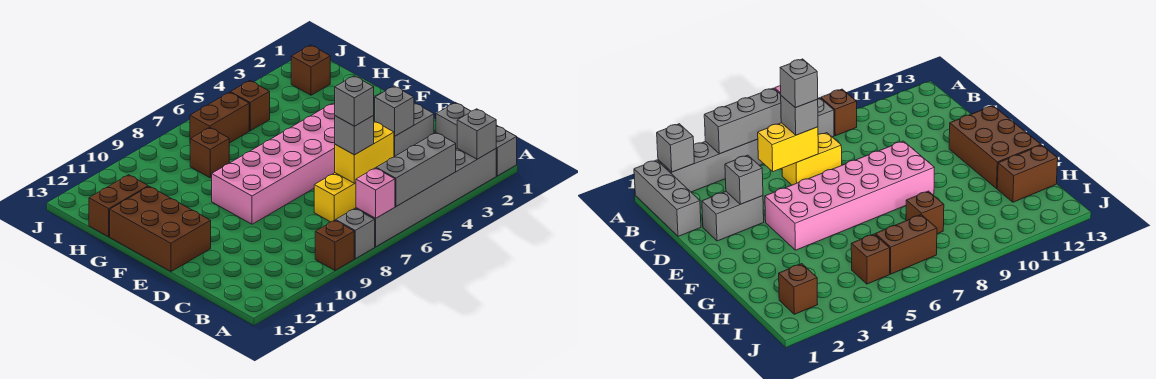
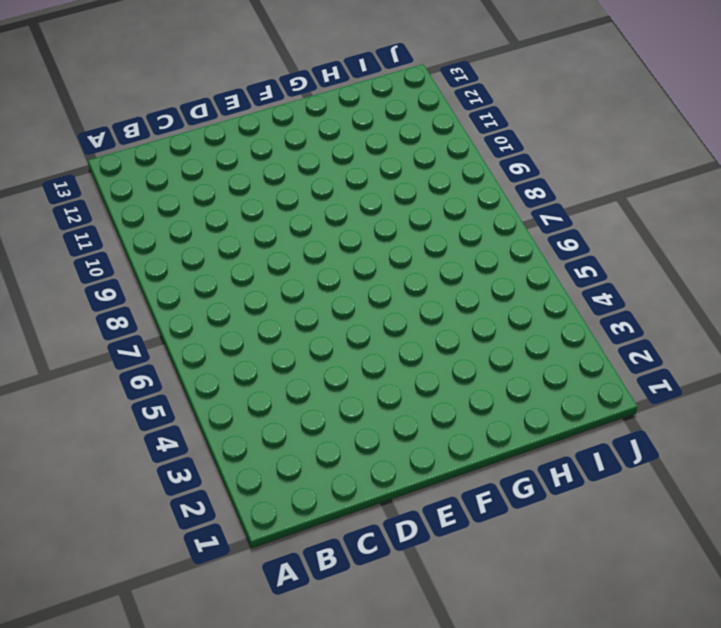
none -> grey 1x3 brick [436,103,517,176]
none -> grey 1x6 brick [356,149,496,247]
none -> grey 1x1 brick [336,209,375,259]

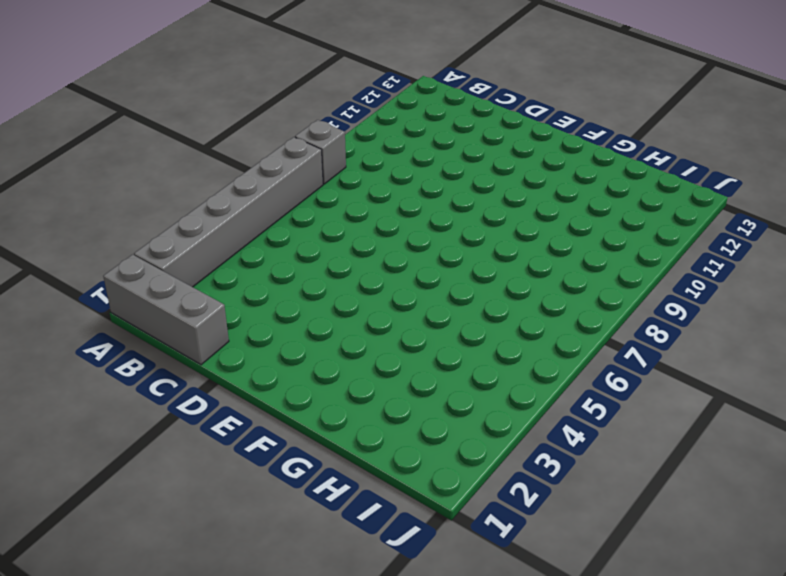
none -> brown 1x1 brick [315,220,354,270]
none -> yellow 1x2 brick [314,173,356,222]
none -> grey 1x2 brick [394,103,434,157]

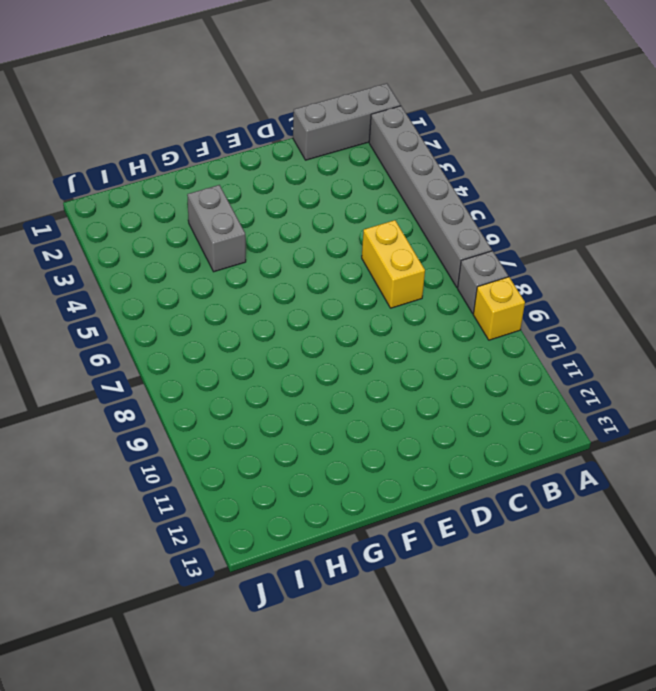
yellow 1x1 brick [473,277,525,340] -> brown 1x1 brick [315,220,354,270]
grey 1x2 brick [187,185,246,272] -> grey 1x2 brick moved to [394,103,434,157]
none -> pink 2x6 brick [212,103,335,224]
none -> brown 2x3 brick [110,186,211,271]
none -> brown 1x1 brick [190,128,229,178]

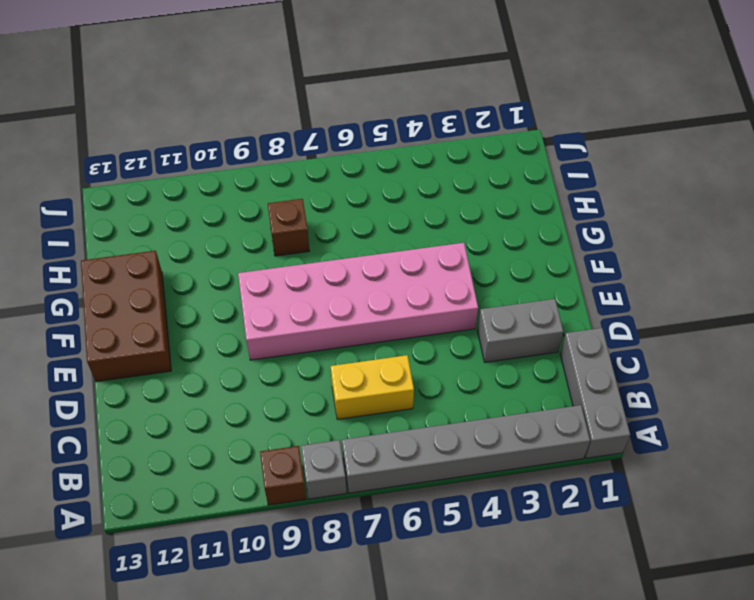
none -> brown 1x2 brick [89,175,148,237]
none -> brown 1x1 brick [291,45,330,95]
none -> brown 1x1 brick [231,81,270,131]

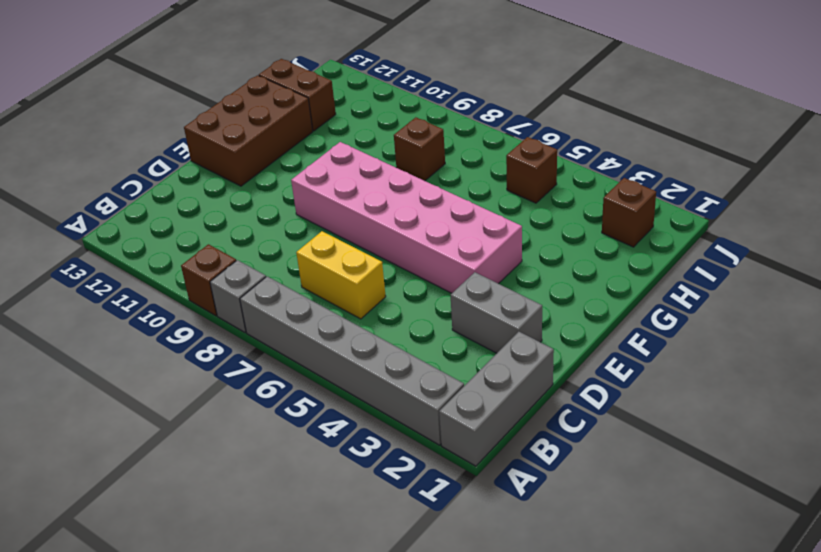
none -> brown 1x2 brick [190,92,249,143]
none -> grey 1x1 brick [457,109,496,159]
none -> grey 1x3 brick [376,133,456,206]

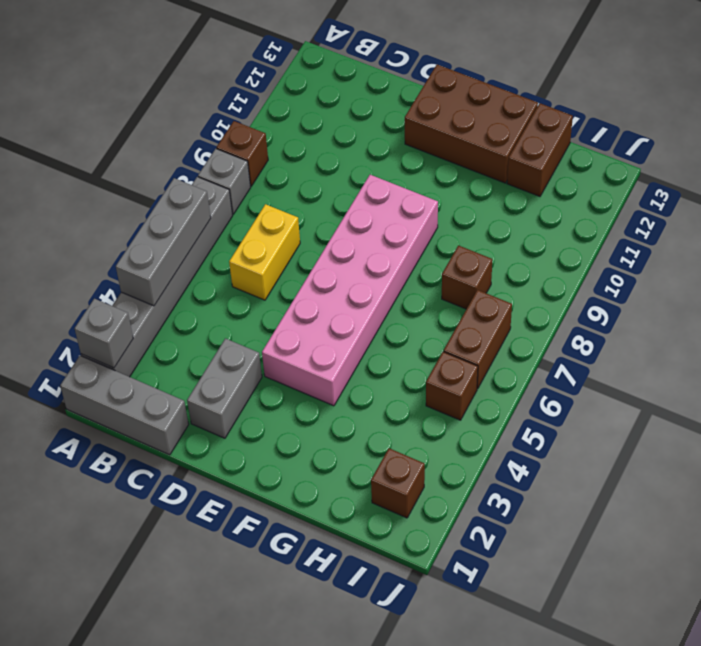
none -> pink 1x1 brick [356,168,395,218]
none -> yellow 1x2 brick [335,121,394,183]
none -> grey 1x1 brick [375,86,414,136]

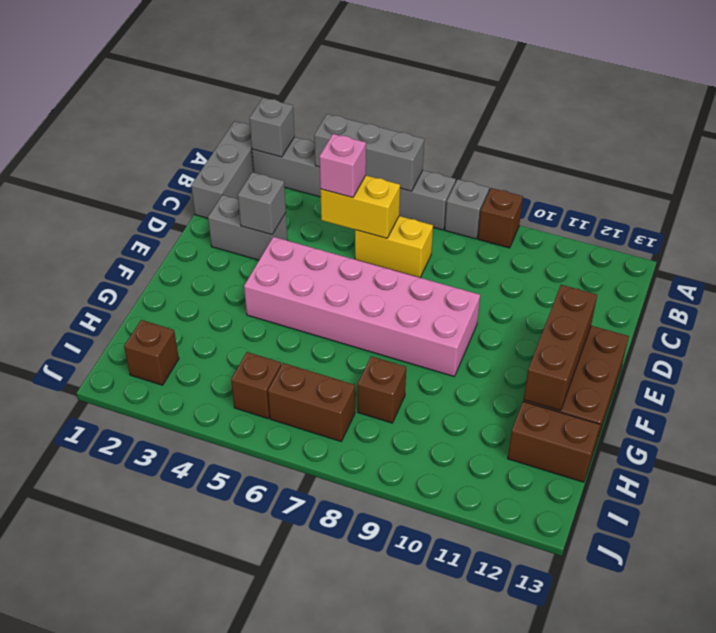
pink 1x1 brick [319,134,366,198] -> pink 1x1 brick moved to [356,168,395,218]
brown 1x3 brick [524,285,597,411] -> none
none -> grey 1x1 brick [335,115,374,155]
none -> grey 1x1 brick [335,76,374,126]

